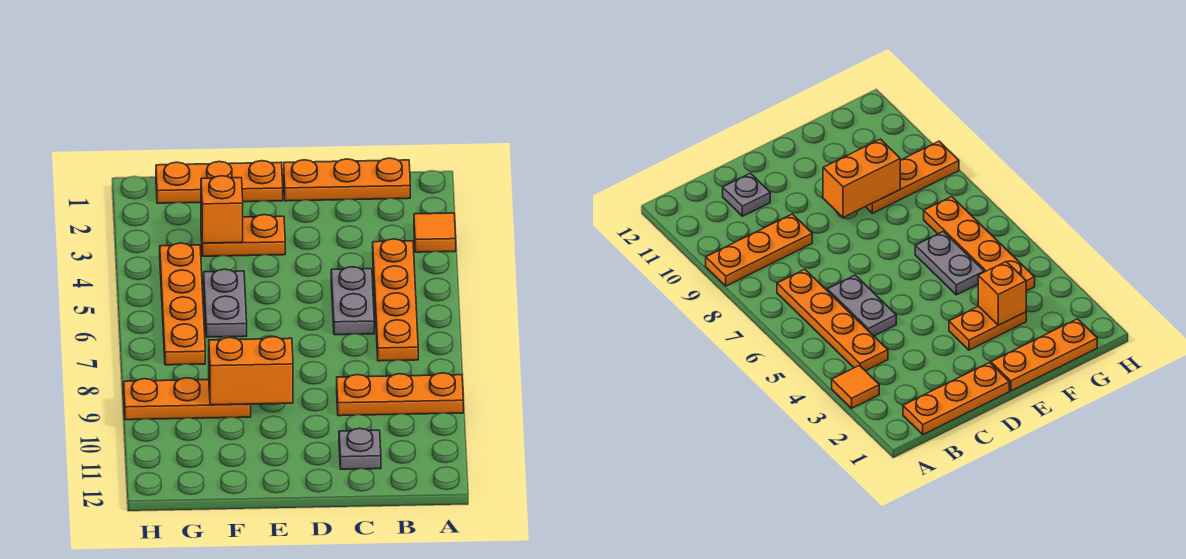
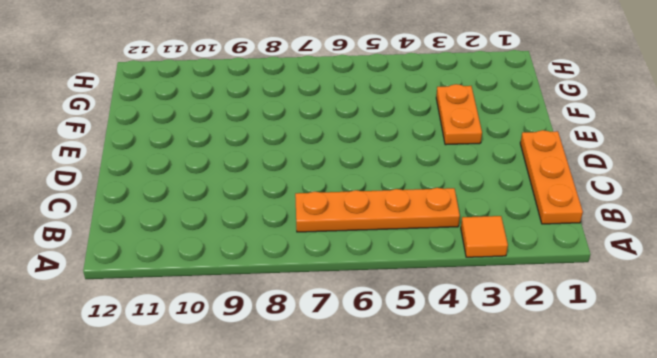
none -> orange 1x3 plate [337,373,463,416]
none -> grey 1x2 plate [331,267,374,335]
none -> grey 1x1 plate [339,428,381,469]

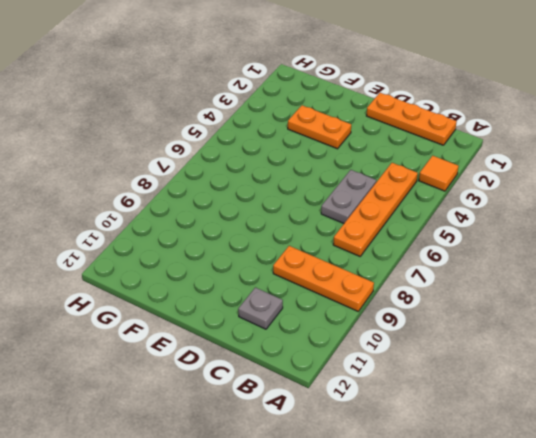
none -> orange 1x3 plate [156,161,283,203]
none -> grey 1x2 plate [204,269,247,337]
none -> orange 1x3 plate [124,378,251,420]

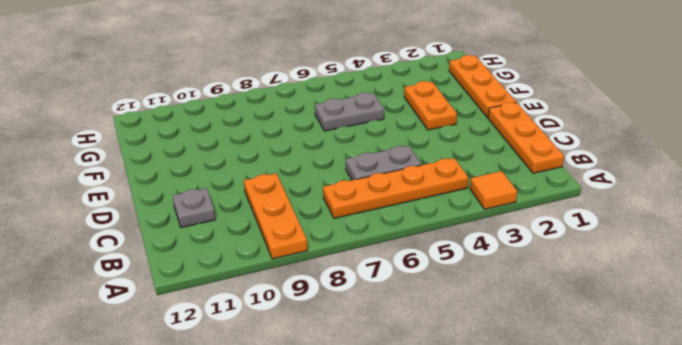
none -> orange 1x3 plate [124,378,251,420]
none -> orange 1x4 plate [160,243,205,365]
none -> orange 1x2 brick [209,337,293,405]

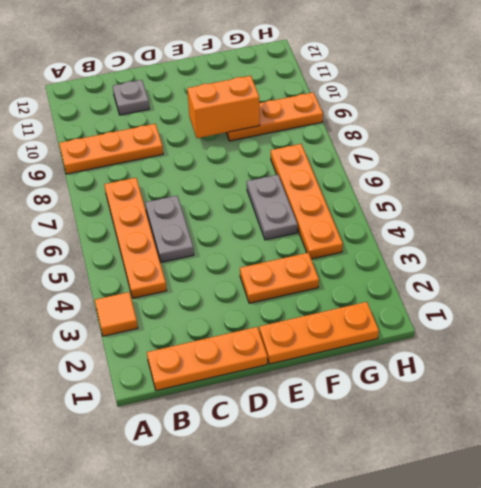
none -> orange 1x1 brick [201,176,243,243]

